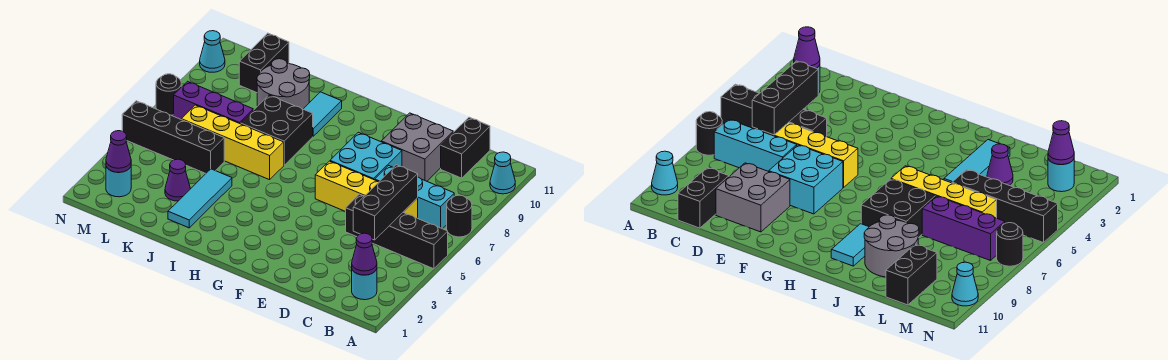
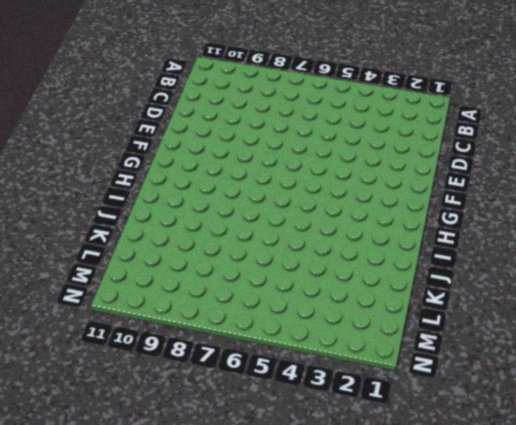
none -> black 1x4 brick [346,194,448,269]
none -> black 1x1 round brick [447,195,472,237]
none -> cyan 1x1 cone [490,152,515,194]

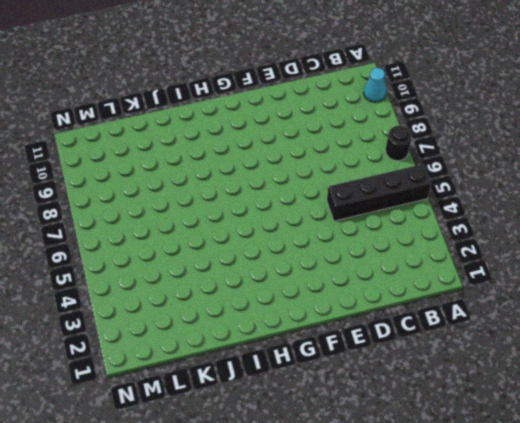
none -> cyan 1x1 round brick [352,269,377,300]
none -> cyan 1x3 brick [375,166,454,229]
none -> yellow 1x4 brick [315,161,418,218]

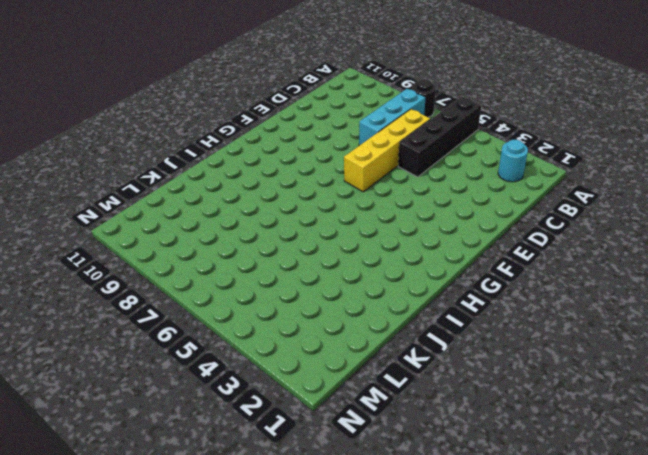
none -> cyan 1x1 cone [490,152,515,194]
none -> black 1x2 brick [441,117,490,178]
none -> grey 2x2 brick [381,113,453,181]

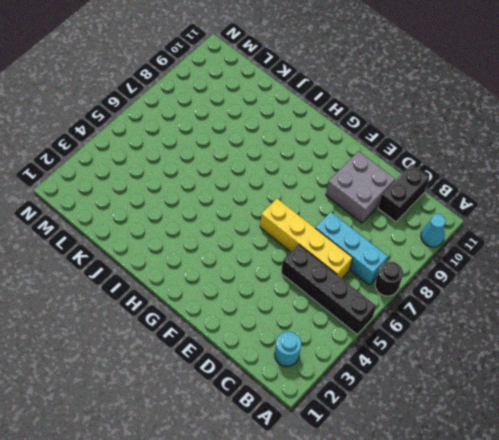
none -> cyan 2x2 brick [330,132,402,180]
none -> yellow 1x4 brick [181,105,284,180]
none -> black 2x2 brick [241,95,313,165]

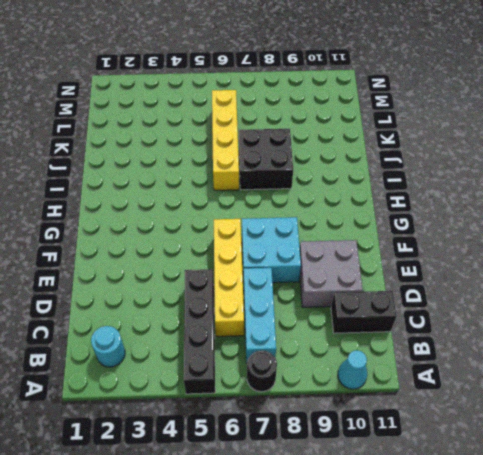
none -> cyan 1x2 tile [304,92,342,136]
none -> cyan 1x3 tile [168,169,232,228]
none -> grey 2x2 round brick [257,59,310,109]

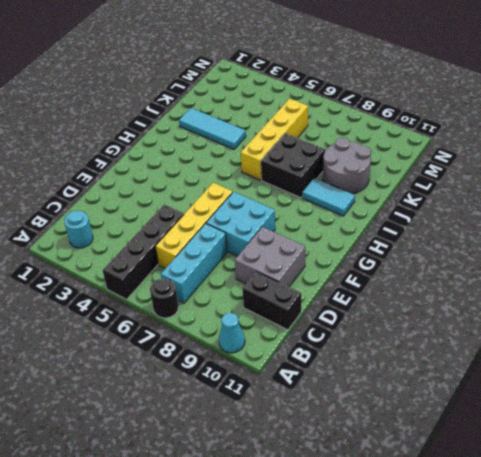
none -> purple 1x1 cone [165,159,190,201]
none -> black 1x4 brick [122,101,224,173]
none -> purple 1x3 brick [174,81,253,124]

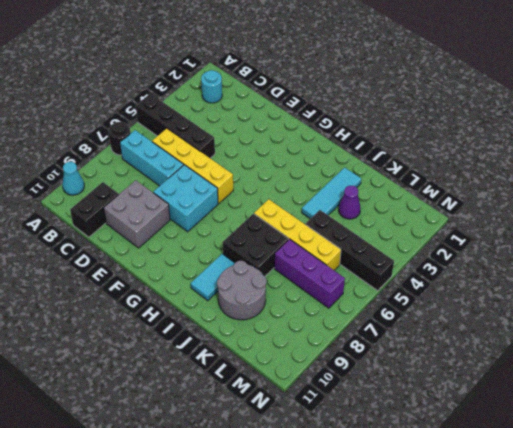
none -> black 1x2 brick [239,33,289,93]
none -> cyan 1x1 round brick [106,167,131,197]
none -> black 1x1 round brick [156,74,181,115]

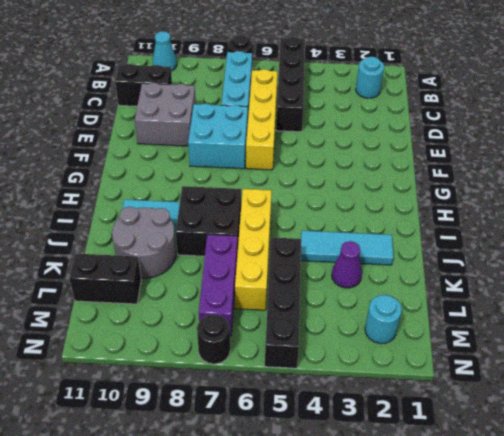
none -> cyan 1x1 cone [200,31,225,72]
none -> purple 1x1 cone [352,233,377,275]
none -> black 1x3 brick [353,165,418,240]

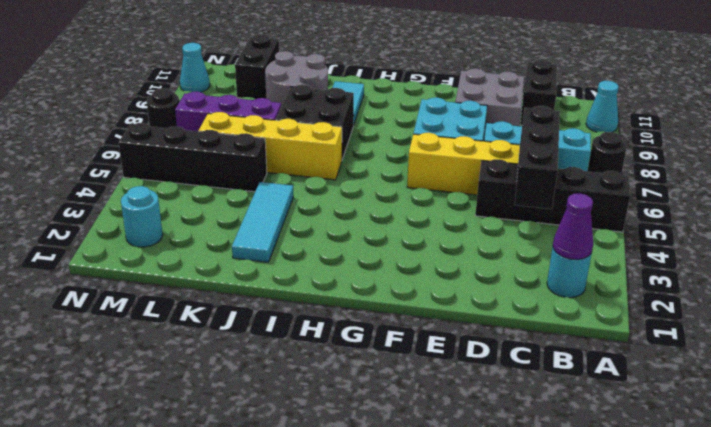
none -> purple 1x1 cone [165,159,190,201]
none -> purple 1x1 cone [106,131,131,172]

